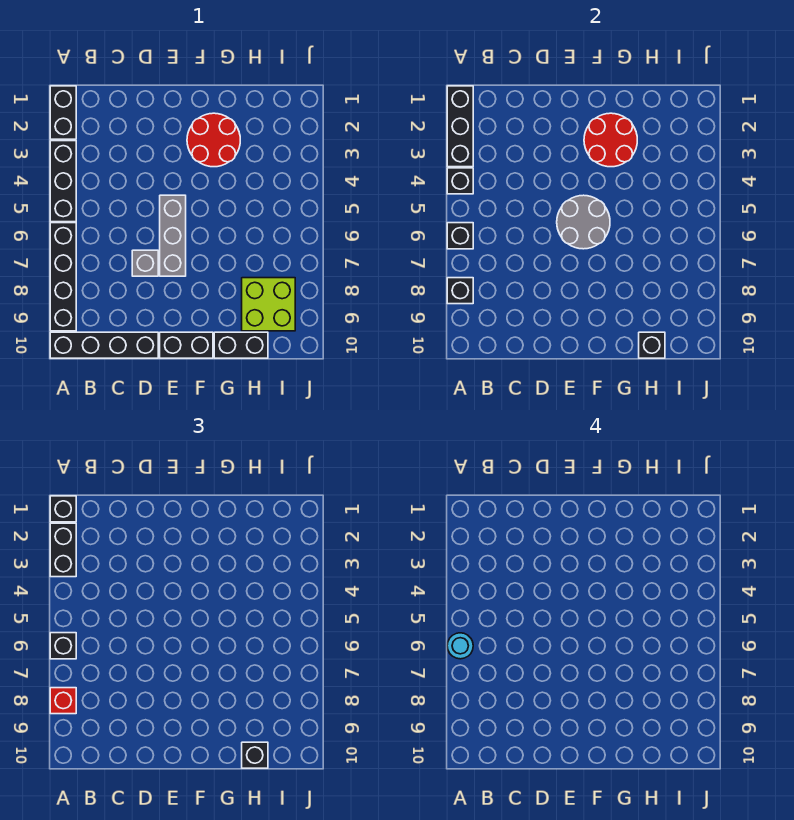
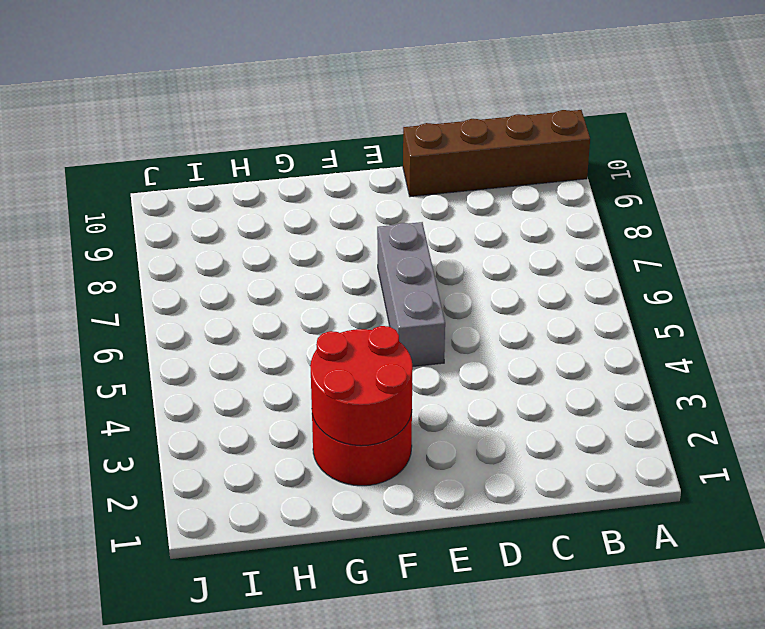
brown 1x4 brick [403,110,590,197] -> black 1x4 brick [50,332,158,358]
none -> black 1x2 brick [50,86,76,139]
none -> black 1x3 brick [50,141,76,222]
none -> black 1x4 brick [50,223,76,331]

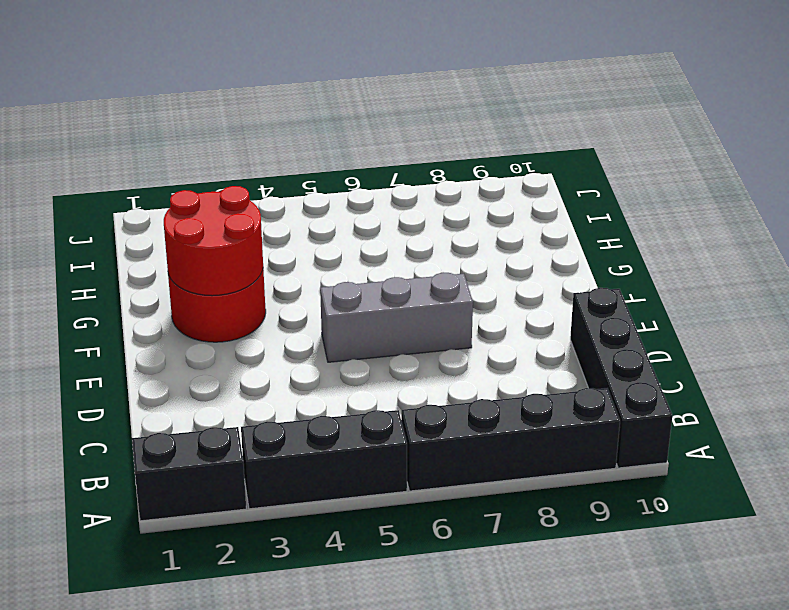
none -> grey 1x1 brick [132,250,158,276]
none -> black 1x2 brick [160,332,213,358]
none -> black 1x2 brick [214,332,268,358]

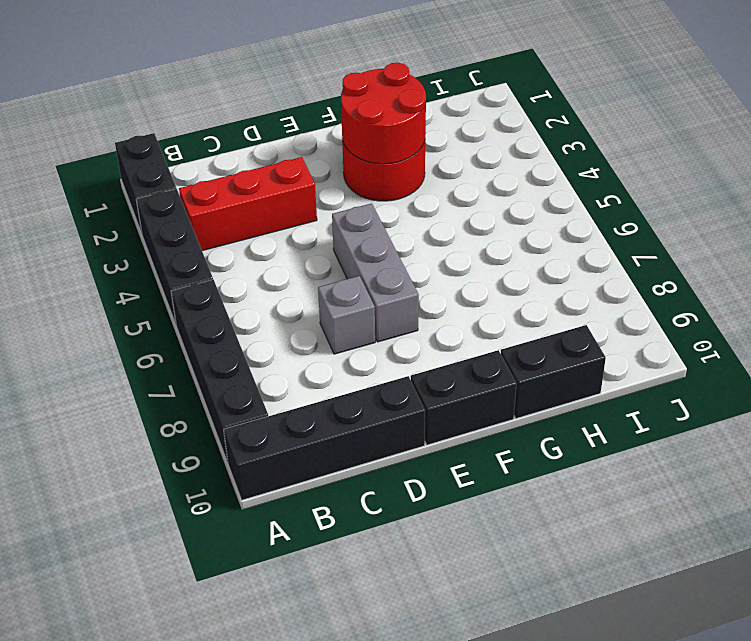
red 1x3 brick [179,157,317,251] -> none
none -> lime 2x2 brick [242,278,295,331]
none -> black 1x3 brick [447,86,473,167]
none -> black 1x1 brick [447,168,473,194]

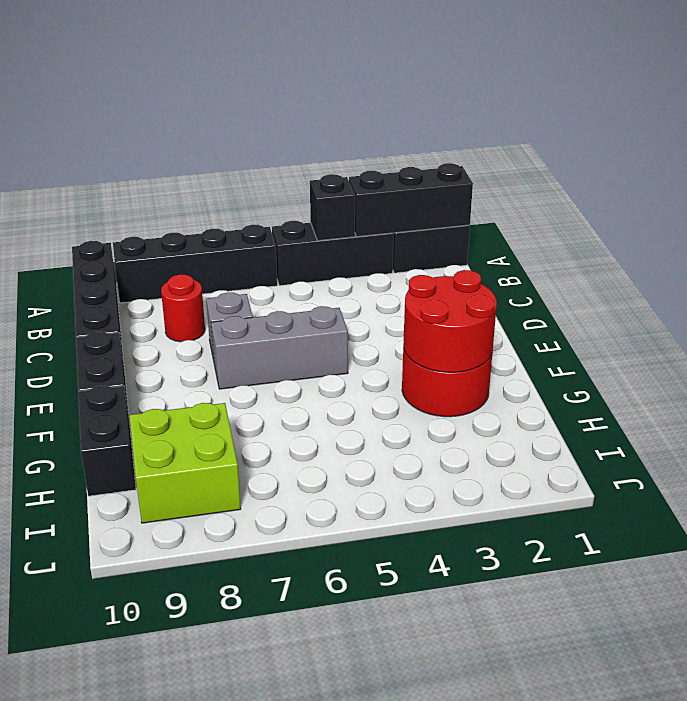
red 1x1 round brick [161,274,205,342] -> none
none -> black 1x1 brick [447,223,473,249]
none -> black 1x1 brick [447,278,473,304]
none -> grey 2x2 round brick [557,195,610,249]

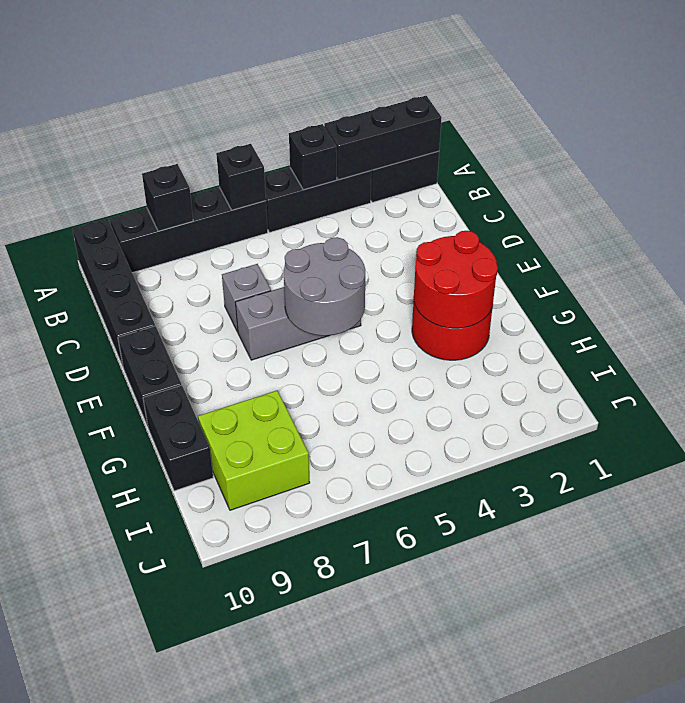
none -> black 1x1 brick [639,332,665,358]
none -> black 1x1 brick [50,496,76,522]
none -> black 1x2 brick [50,523,76,577]

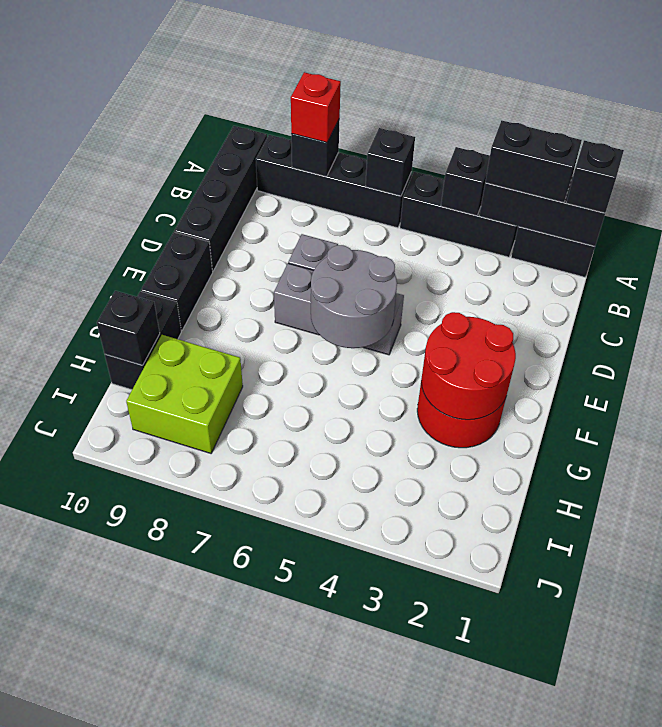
none -> black 1x1 brick [50,633,76,659]
none -> black 1x1 brick [242,742,268,768]
none -> cyan 1x1 round brick [447,633,473,659]

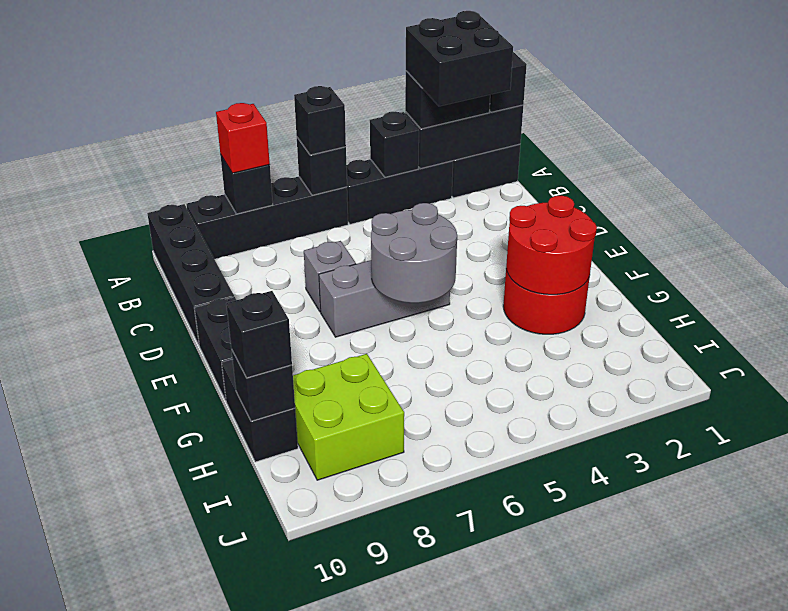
black 2x2 brick [406,11,513,106] -> none
none -> cyan 1x1 round brick [447,633,473,659]

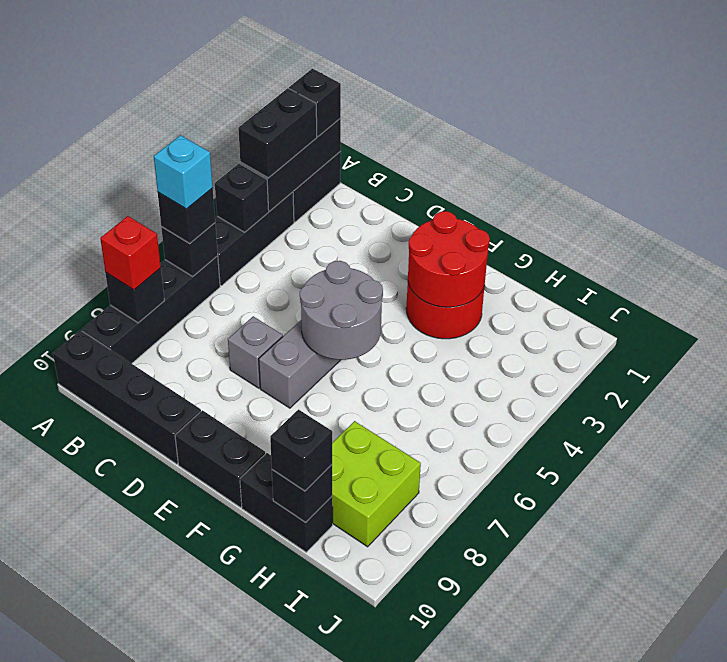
cyan 1x1 brick [154,135,213,209] -> cyan 1x1 round brick [447,633,473,659]

